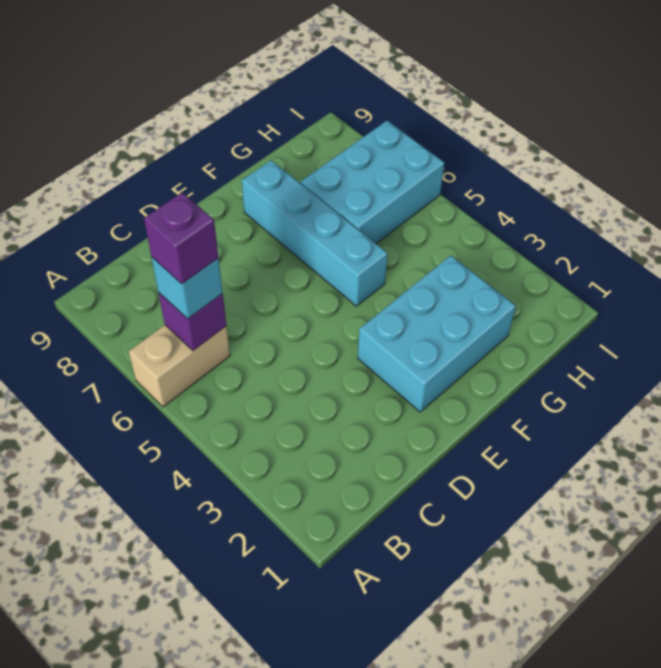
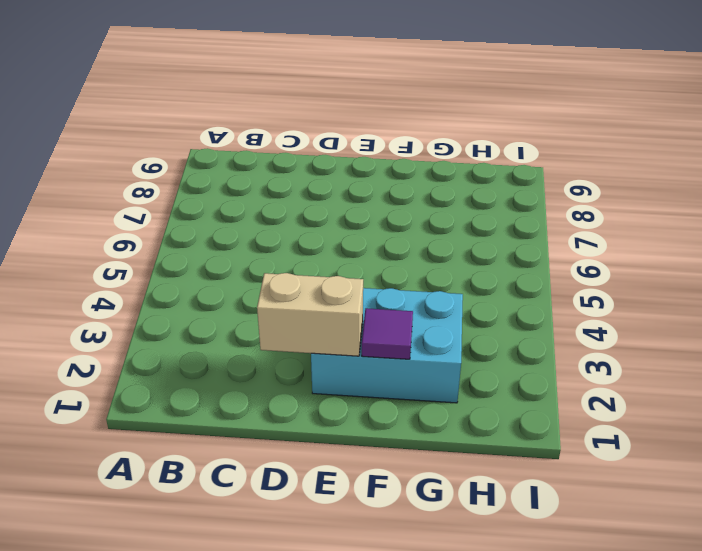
tan 1x2 brick [257,273,363,356] -> tan 1x2 brick moved to [129,325,230,407]
purple 1x1 tile [362,308,413,359] -> none
none -> cyan 1x4 brick [242,160,387,306]
none -> cyan 2x3 brick [301,121,444,244]

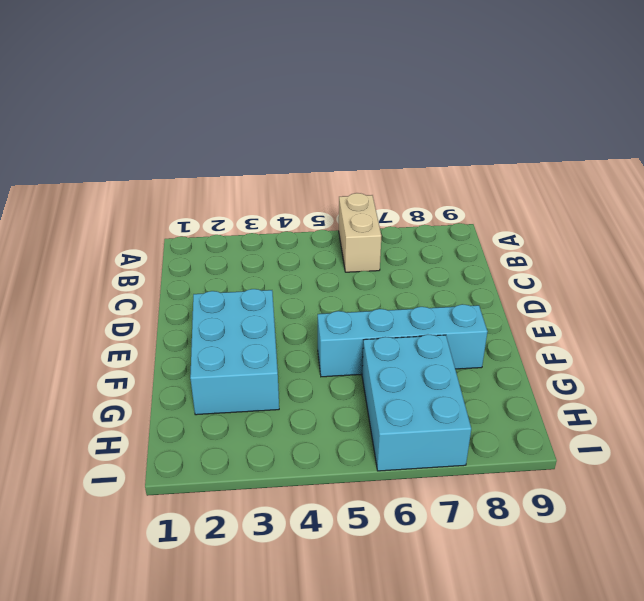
none -> purple 1x1 brick [159,293,226,351]
none -> cyan 1x1 brick [152,258,223,319]

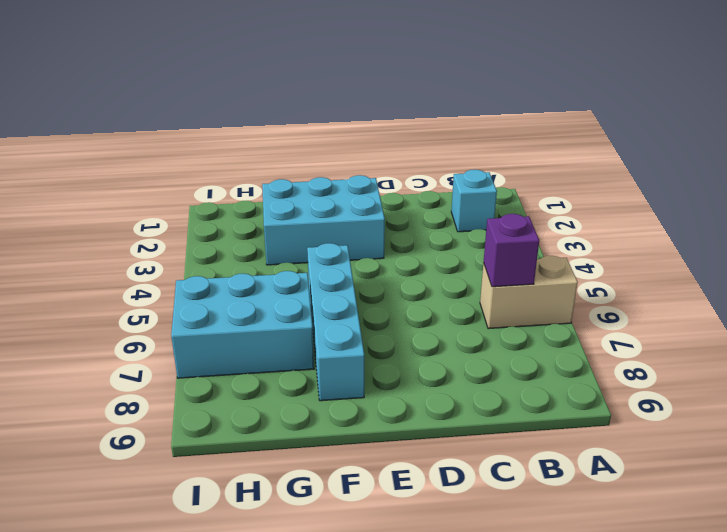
cyan 1x1 brick [451,170,497,232] -> cyan 1x1 brick moved to [152,258,223,319]
none -> purple 1x1 brick [144,193,218,284]

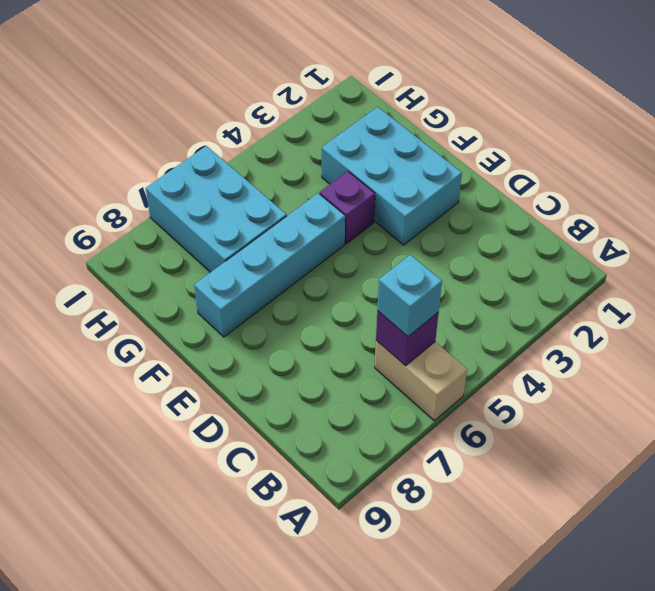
purple 1x1 brick [320,171,375,244] -> purple 1x1 brick moved to [144,193,218,284]

